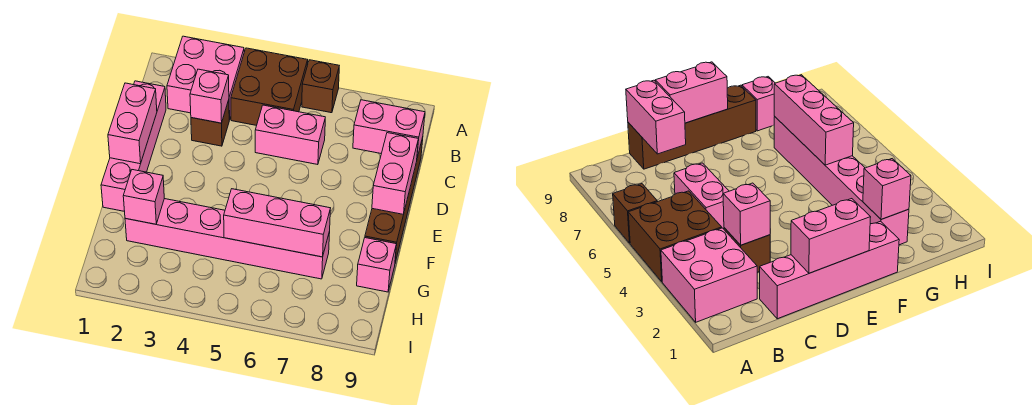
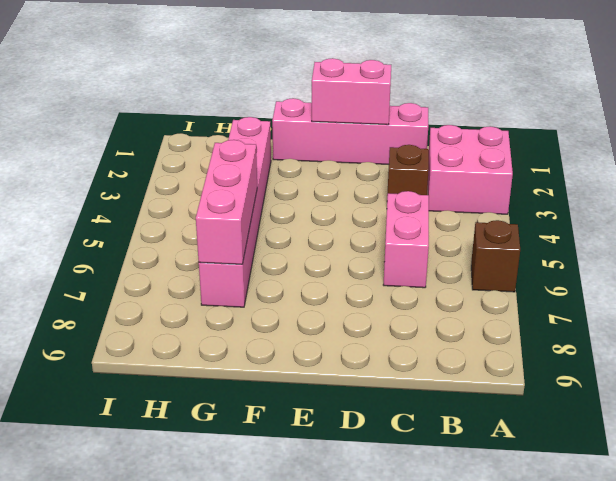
none -> brown 2x2 brick [231,48,308,126]
none -> brown 1x4 brick [365,138,423,262]
none -> pink 1x1 brick [357,238,396,292]

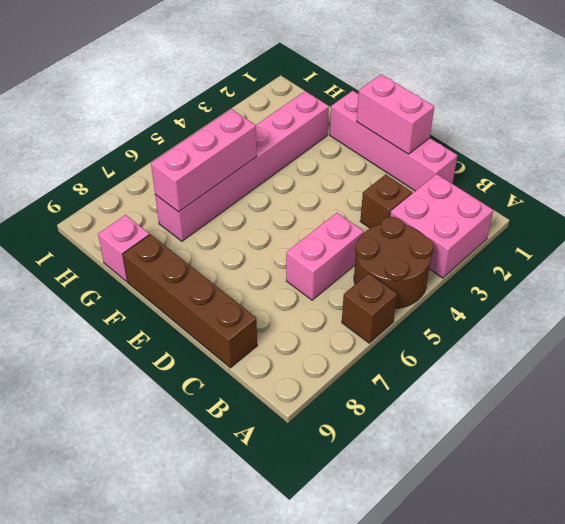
brown 2x2 round brick [354,217,433,308] -> brown 2x2 brick [231,48,308,126]
none -> pink 1x1 brick [190,69,229,123]
none -> pink 1x2 brick [353,100,425,158]
none -> pink 1x2 brick [372,133,418,215]

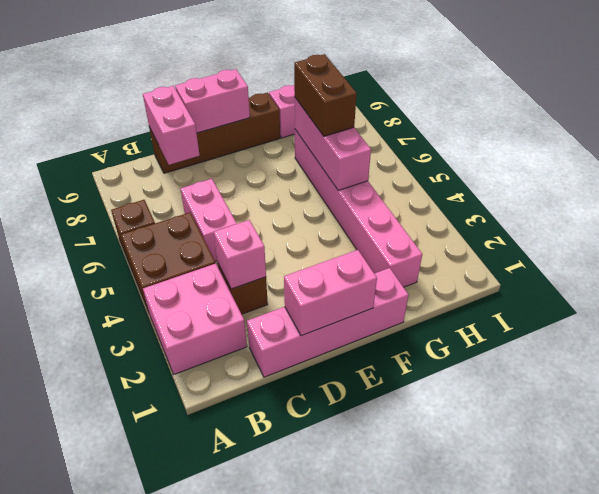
brown 1x2 brick [294,54,357,136] -> none
none -> pink 1x1 brick [123,170,164,224]

